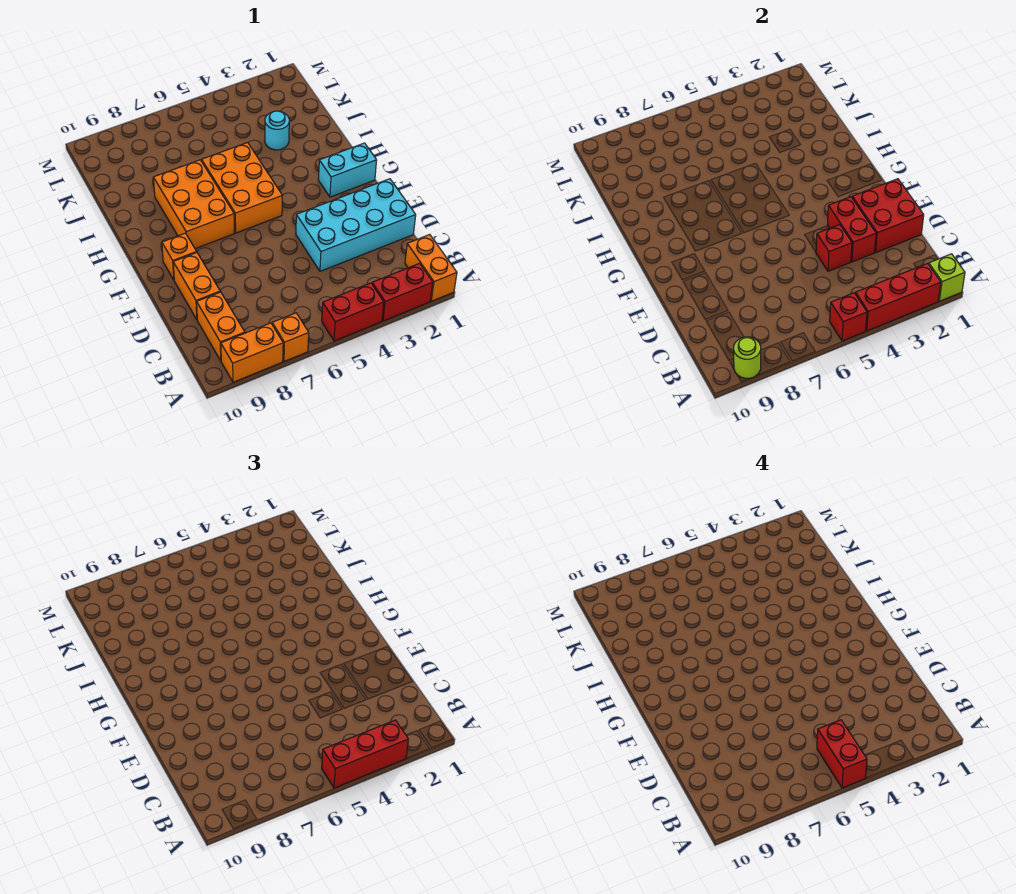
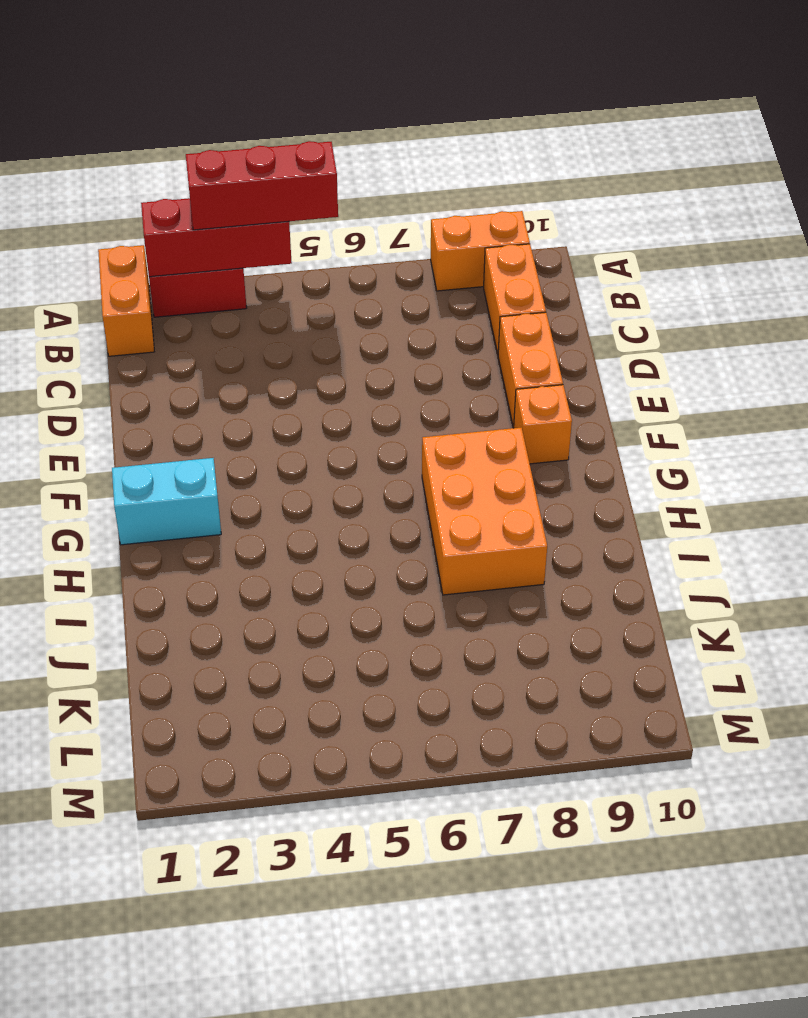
none -> red 1x2 brick [322,283,384,341]
none -> orange 1x1 brick [272,313,309,361]
none -> cyan 2x4 brick [296,179,416,271]

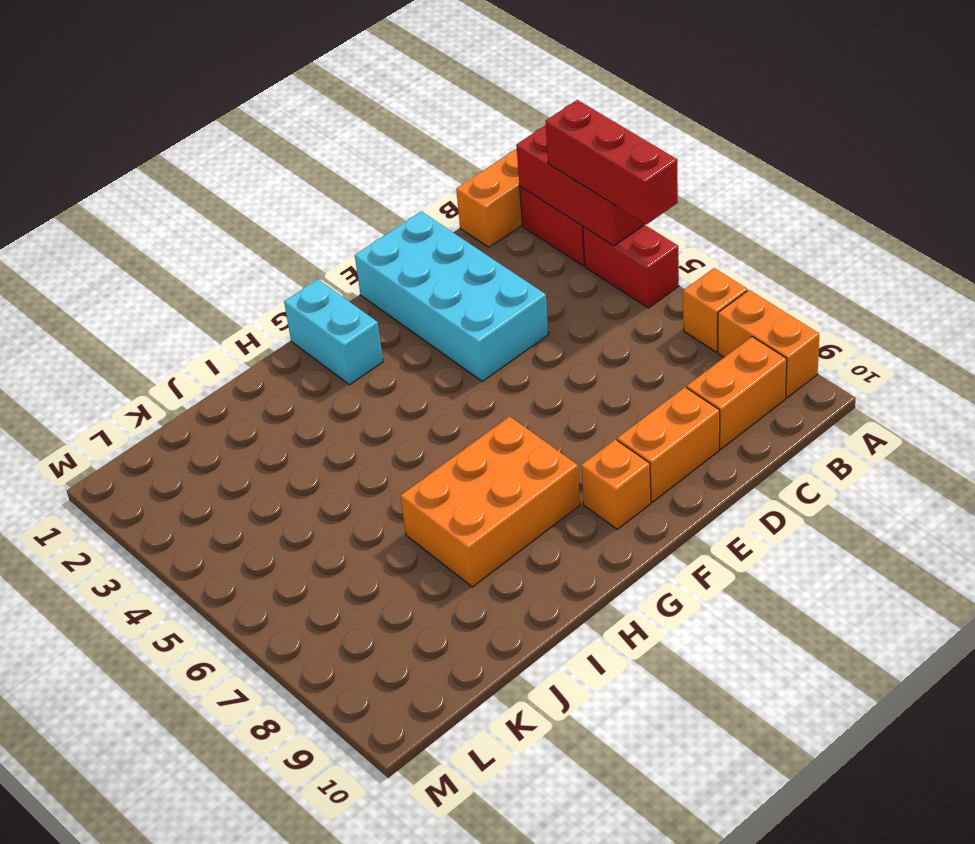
none -> orange 2x3 brick [202,143,282,233]
none -> cyan 1x1 round brick [265,111,289,150]
none -> lime 1x1 brick [929,254,965,301]

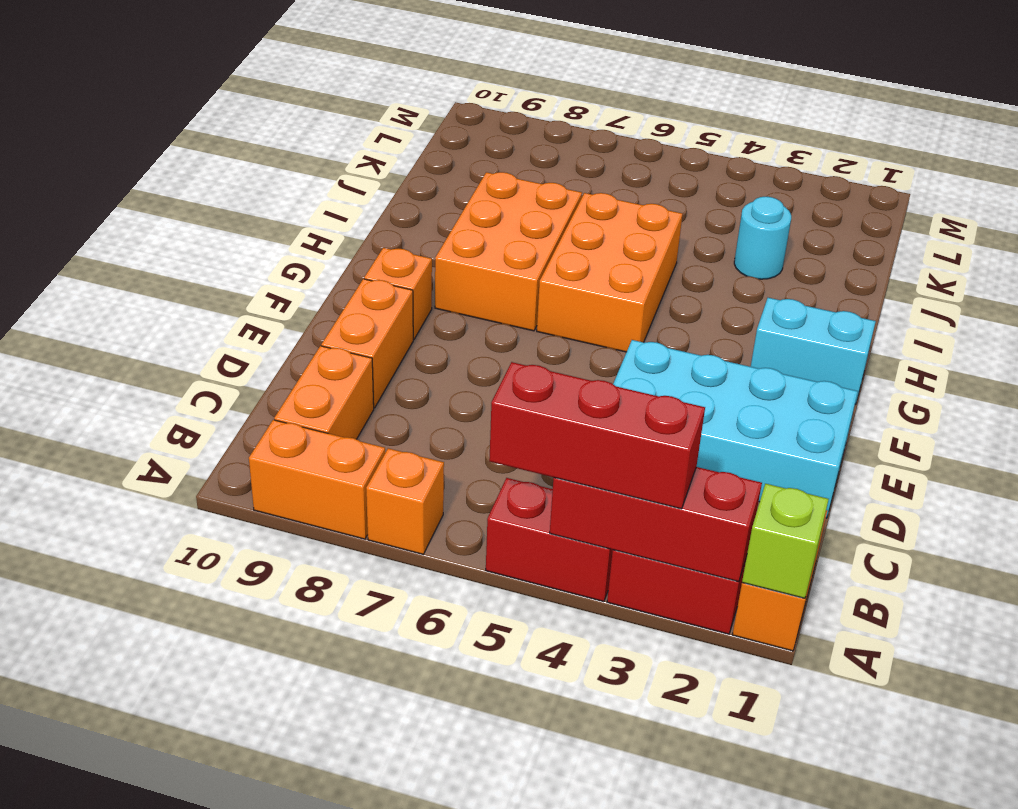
none -> red 1x1 brick [830,293,867,341]
none -> lime 1x1 round brick [734,337,761,378]
none -> red 2x2 brick [852,179,924,252]

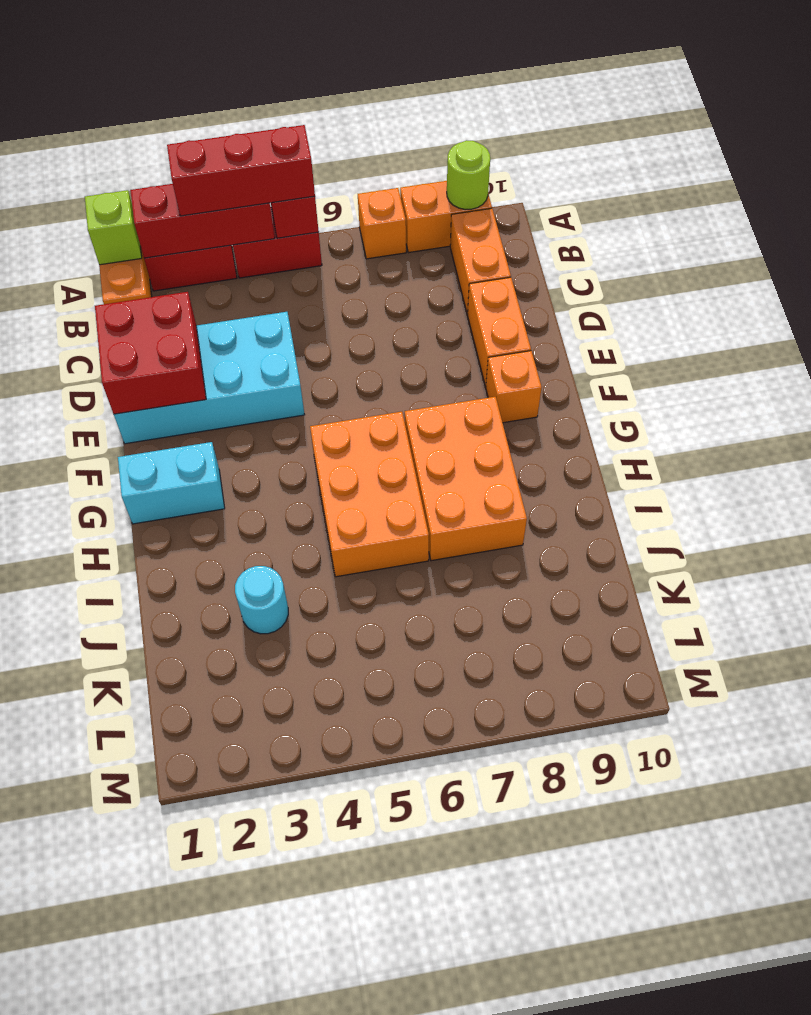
none -> red 1x2 brick [828,197,876,262]
none -> red 1x1 brick [816,225,852,271]
none -> red 1x2 brick [817,720,867,788]

